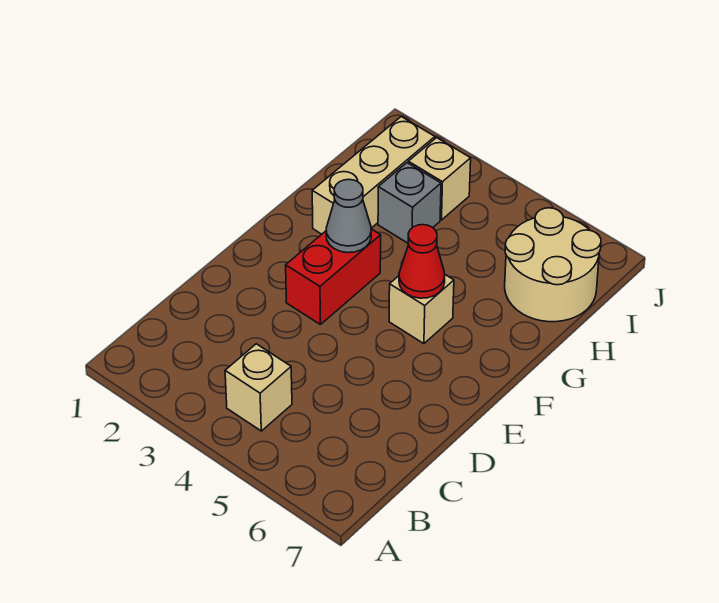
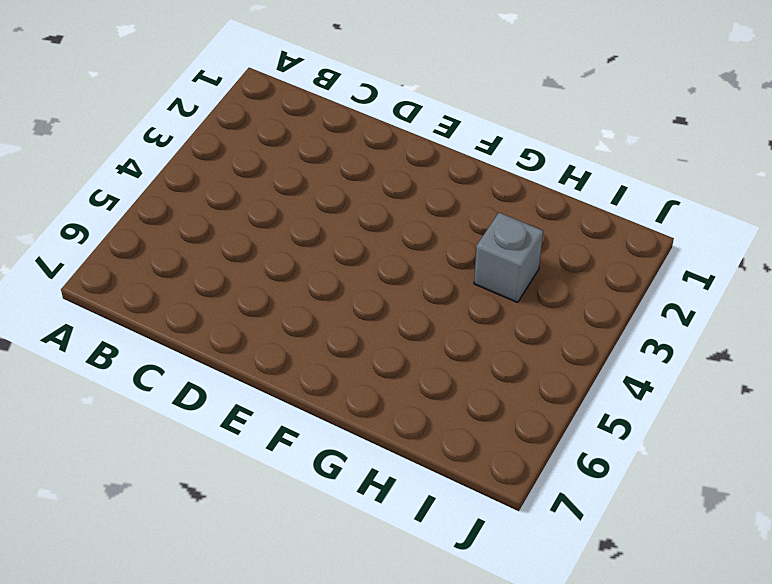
none -> tan 1x1 brick [225,344,292,431]
none -> red 1x2 brick [286,229,381,324]

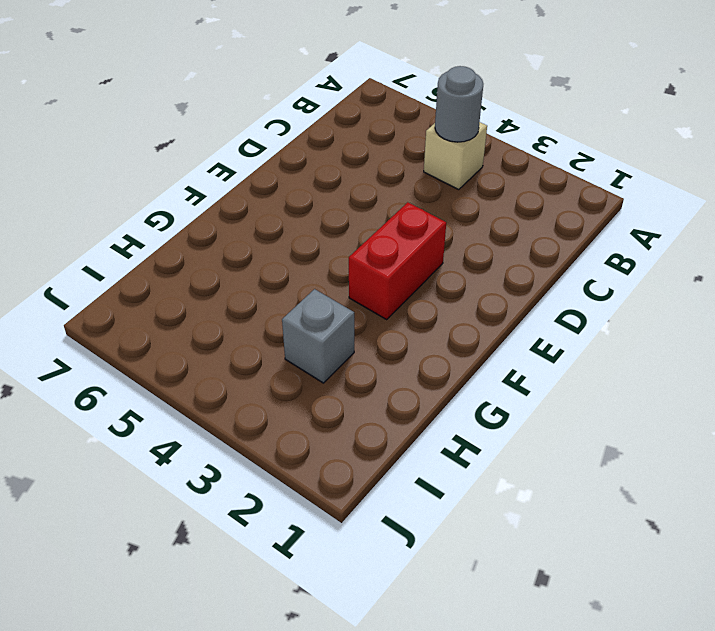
grey 1x1 round brick [435,66,483,142] -> none
none -> tan 1x1 brick [389,275,454,344]
none -> tan 1x3 brick [312,117,435,234]

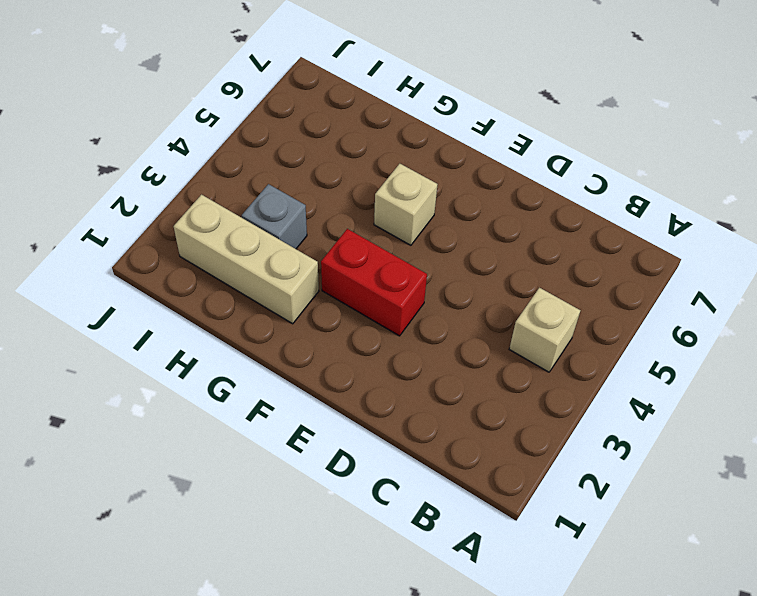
none -> tan 2x2 round brick [505,208,601,322]
none -> tan 1x1 brick [408,138,471,220]

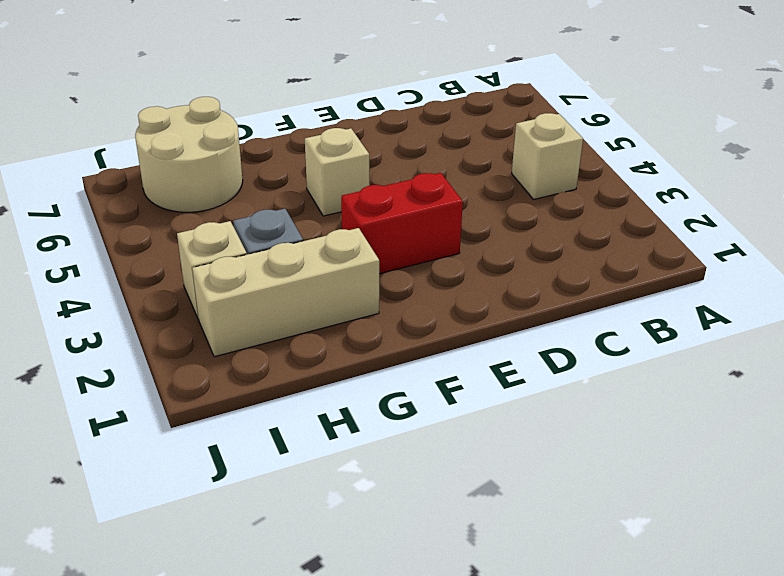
none -> grey 1x1 cone [326,179,371,253]
none -> red 1x1 cone [399,225,445,298]

